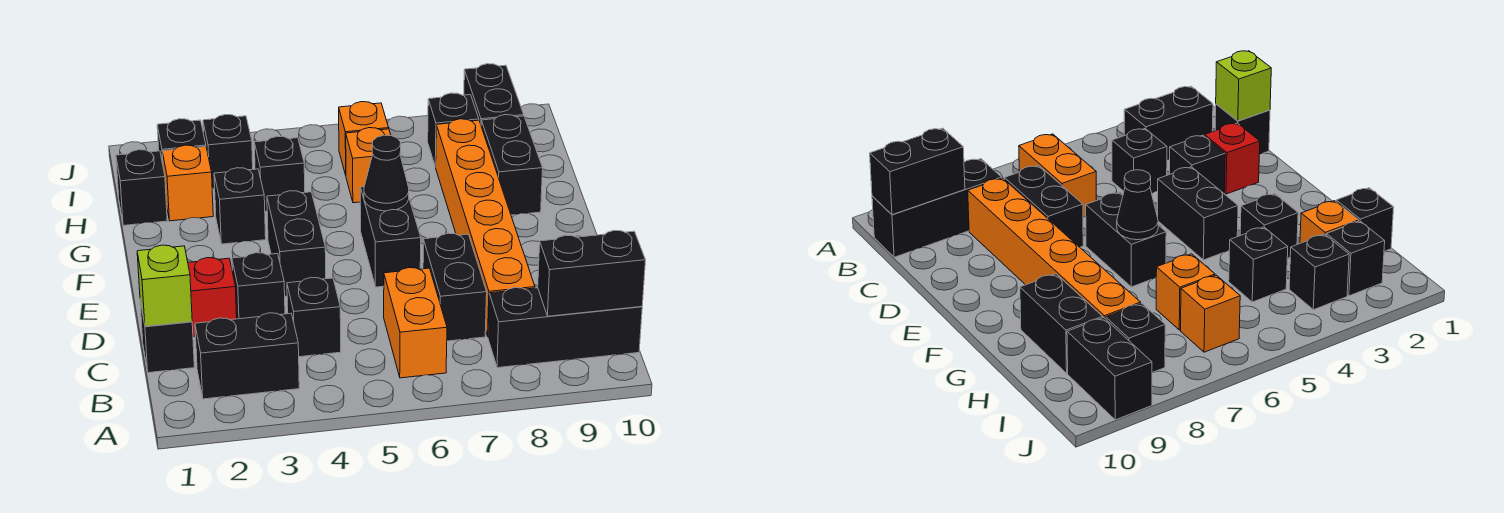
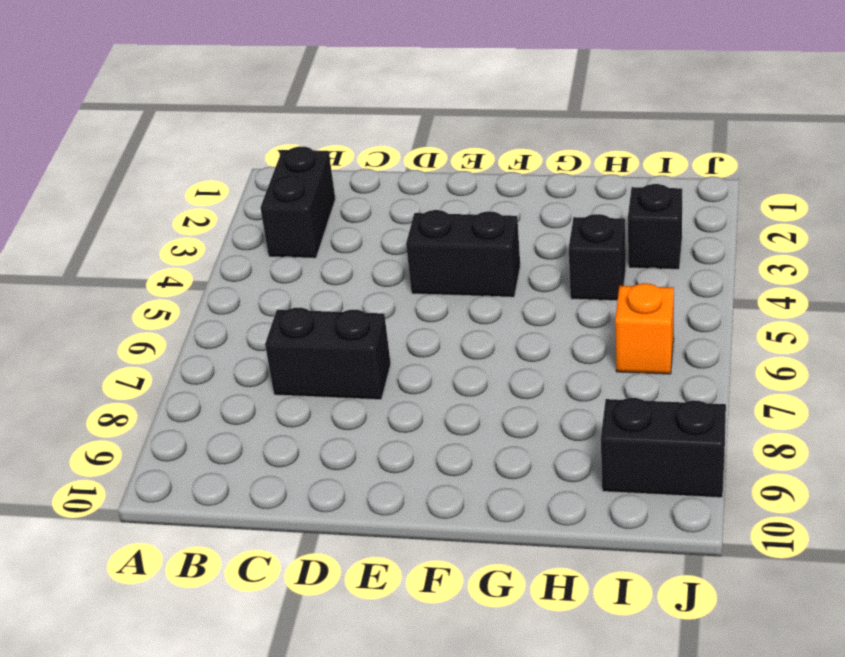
none -> orange 1x2 brick [384,268,447,378]
none -> black 1x3 brick [488,288,642,368]
none -> black 1x1 brick [140,301,194,373]

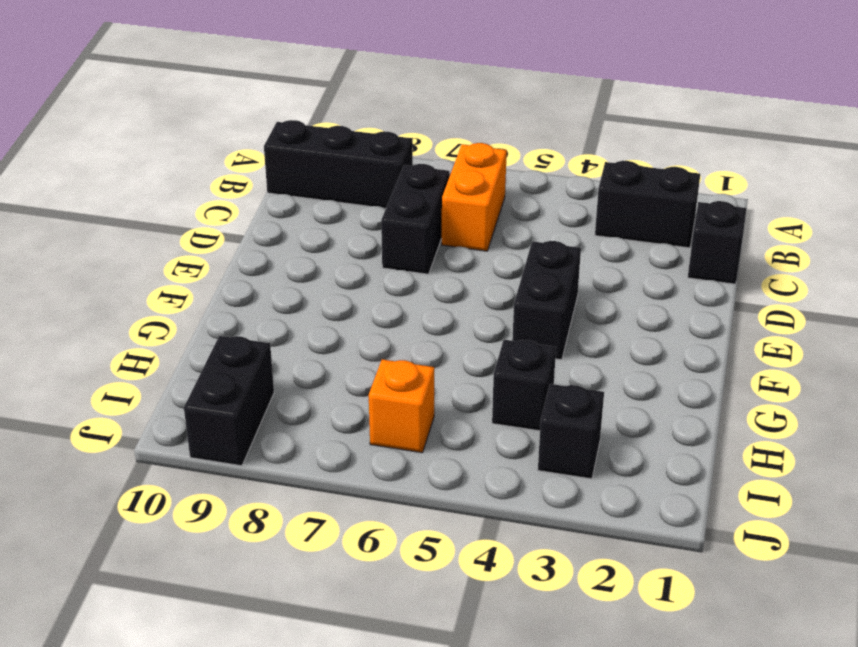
none -> black 1x1 brick [287,277,341,357]
none -> orange 1x6 brick [436,119,535,336]
none -> red 1x1 brick [188,258,237,336]

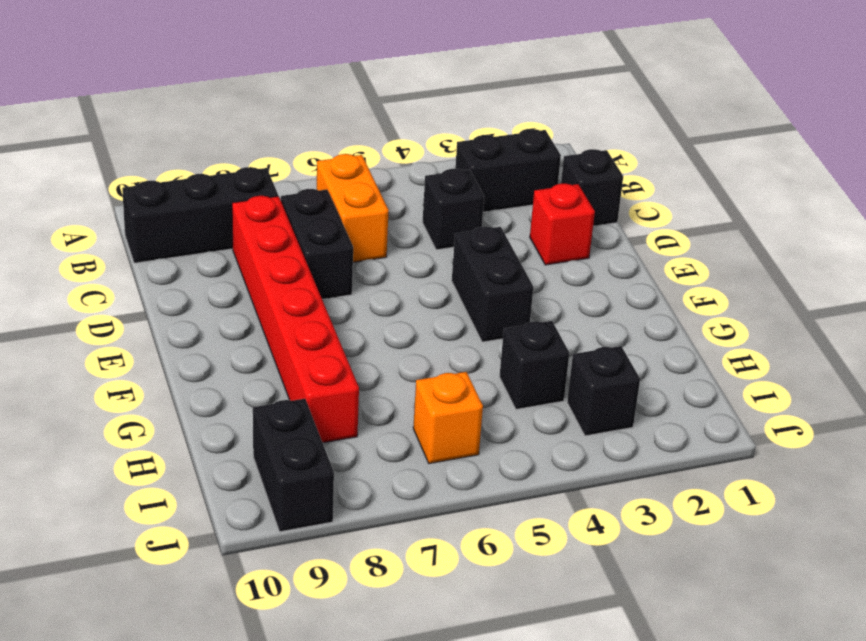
red 1x6 brick [232,196,359,443] -> orange 1x6 brick [436,119,535,336]
none -> black 1x1 brick [232,253,285,319]
none -> black 1x2 brick [360,187,421,287]
none -> black 1x1 brick [214,168,266,244]

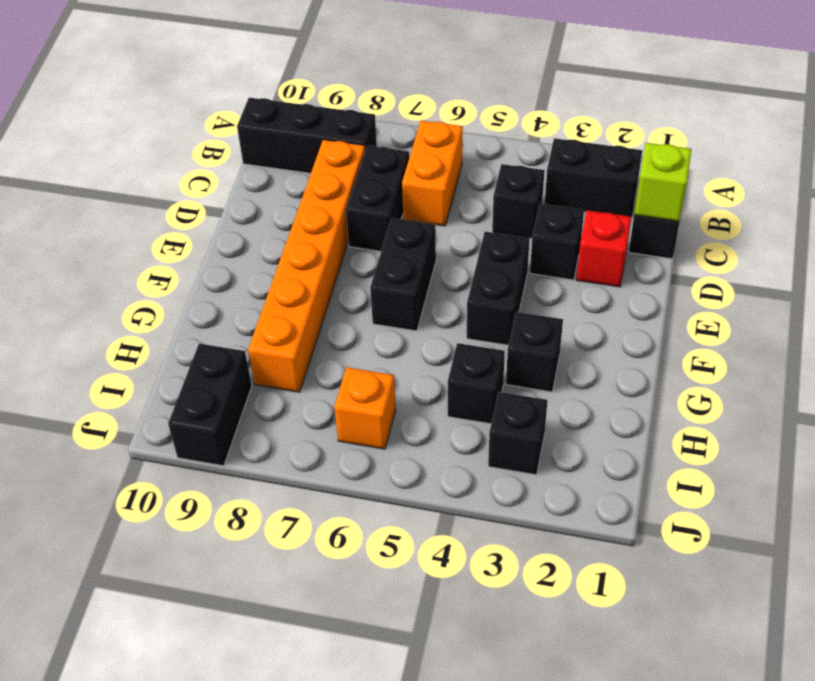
none -> black 1x2 brick [481,115,543,215]
none -> black 1x1 brick [116,150,167,226]
none -> orange 1x1 brick [162,145,213,221]

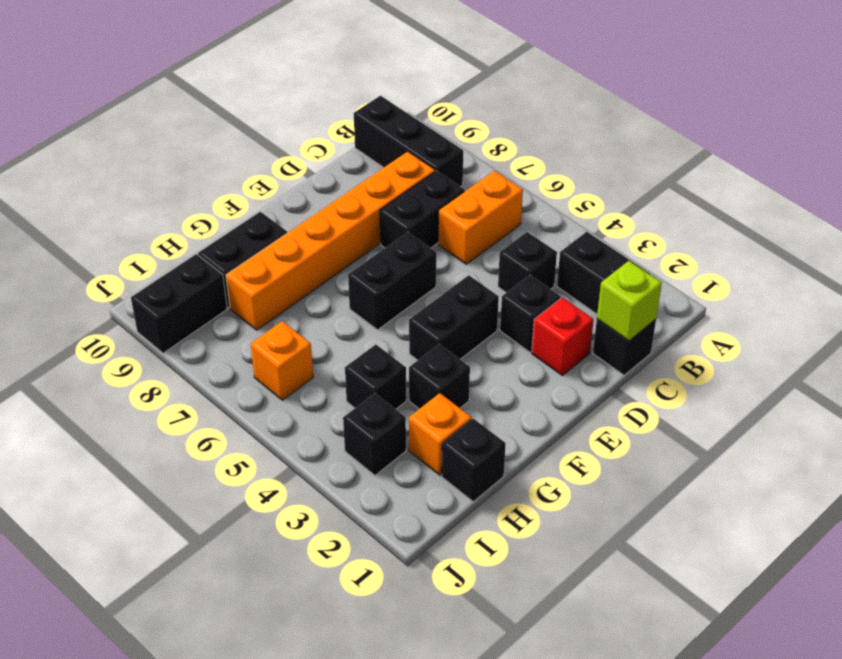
none -> orange 1x1 brick [346,128,391,203]
none -> black 1x1 brick [157,119,206,164]
none -> black 1x1 brick [428,93,479,167]

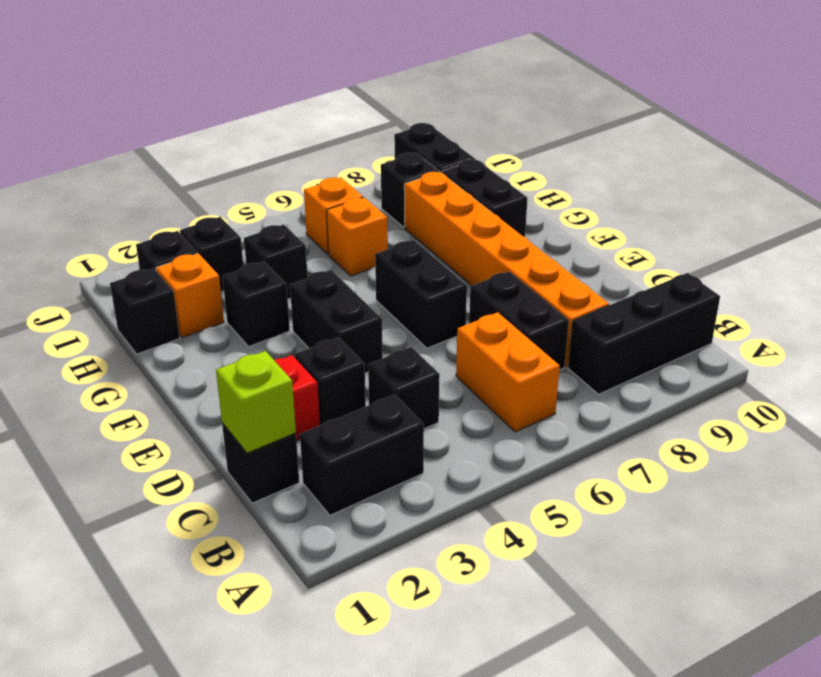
none -> black 1x2 brick [538,230,646,316]
none -> black 1x1 cone [364,135,409,211]

